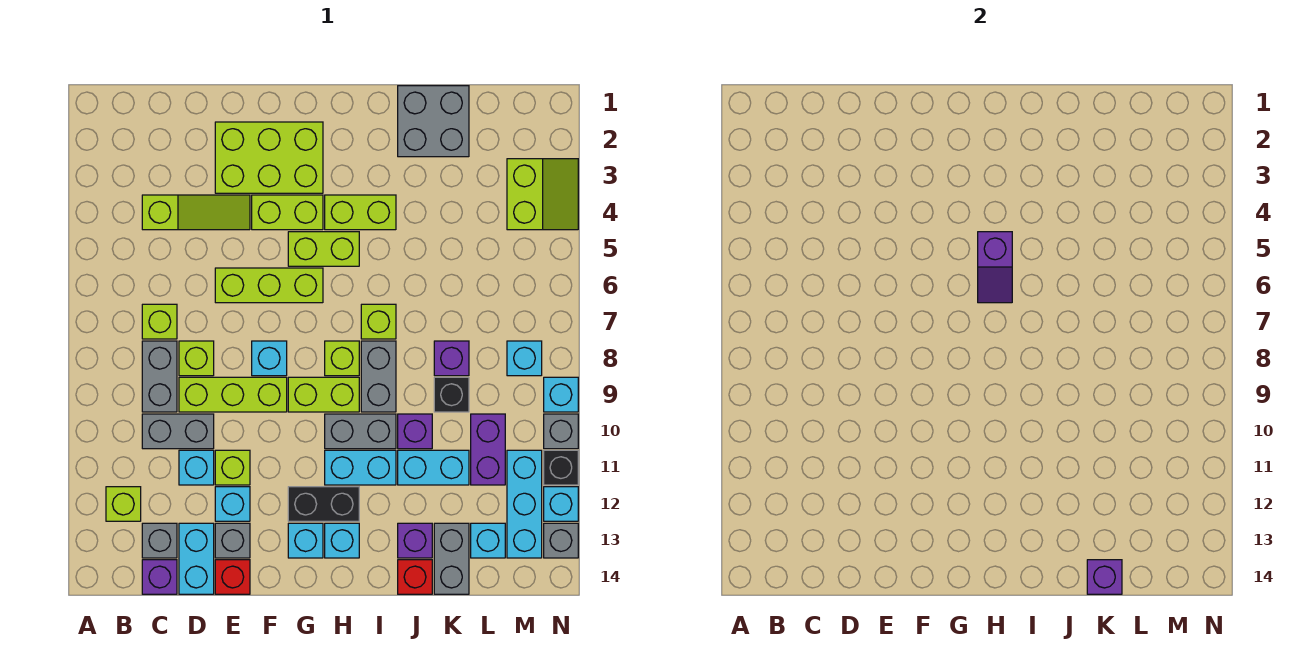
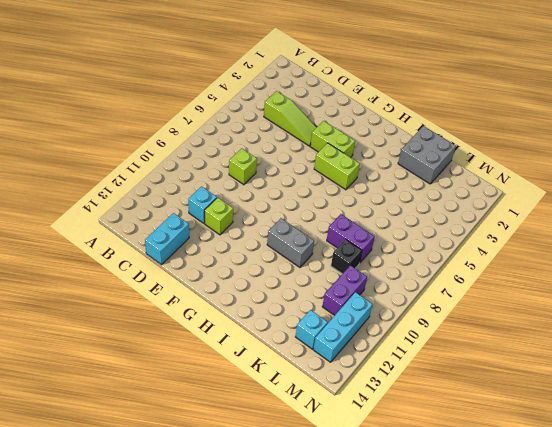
purple 1x2 brick [327,214,375,263] -> purple 1x1 brick [434,341,469,376]
none -> lime 1x1 brick [106,487,141,521]
none -> lime 1x1 brick [142,304,177,339]
none -> grey 1x2 brick [142,341,177,412]
none -> grey 1x2 brick [142,414,214,449]

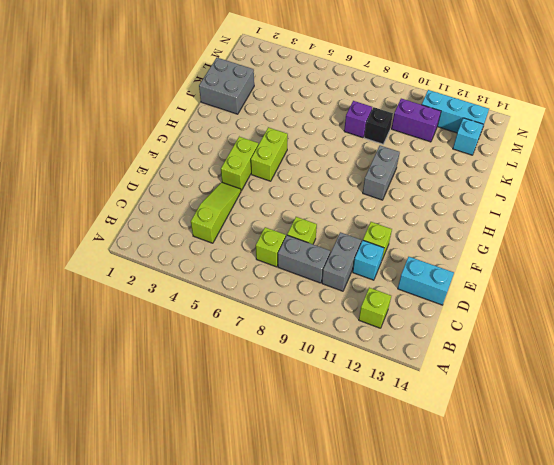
none -> grey 1x1 brick [142,523,177,558]
none -> purple 1x1 brick [142,560,177,594]
none -> lime 1x3 brick [179,377,287,412]
none -> lime 2x3 brick [215,122,323,193]

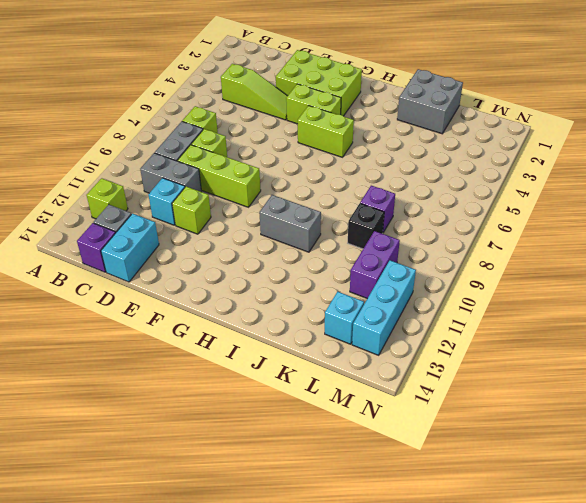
none -> lime 1x3 brick [215,268,323,303]
none -> cyan 1x1 brick [215,487,250,521]
none -> grey 1x1 brick [215,523,250,558]
none -> red 1x1 brick [215,560,250,594]

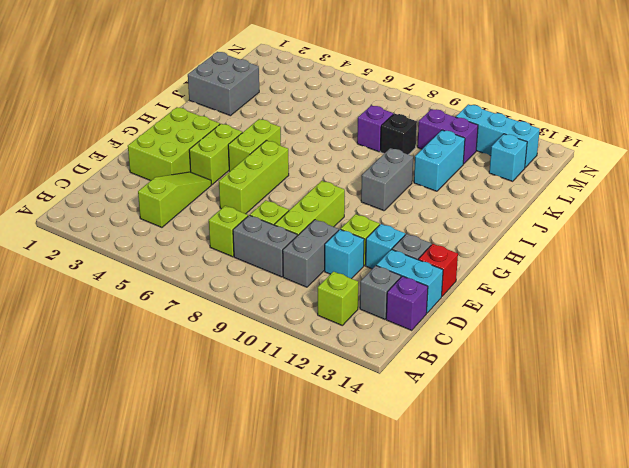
none -> cyan 1x1 brick [252,341,287,376]
none -> lime 1x2 brick [288,377,359,412]
none -> black 1x2 brick [288,487,359,521]
none -> cyan 1x1 brick [288,523,323,558]

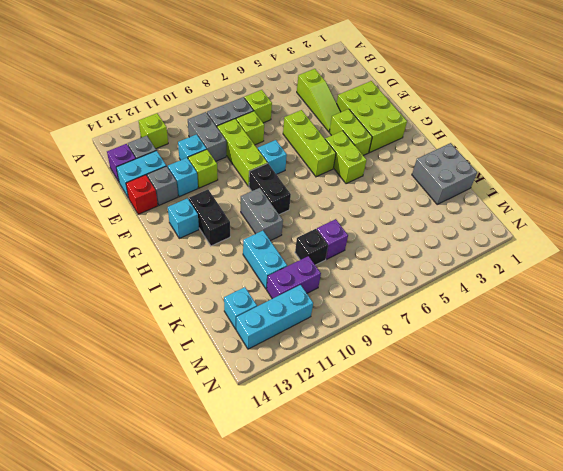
black 1x2 brick [249,163,291,215] -> lime 1x2 brick [288,377,359,412]
none -> lime 1x2 brick [325,195,396,230]
none -> lime 1x1 brick [325,341,359,376]
none -> cyan 1x2 brick [325,450,396,485]
none -> cyan 1x1 brick [325,523,359,558]

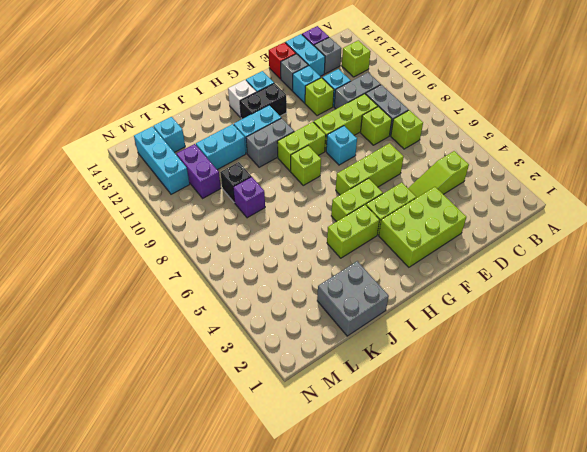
white 1x1 brick [228,80,256,118] -> cyan 1x1 brick [325,523,359,558]
none -> lime 1x1 brick [361,304,396,339]
none -> grey 1x2 brick [361,341,396,412]
none -> purple 1x1 brick [398,414,432,449]
none -> purple 1x1 brick [398,523,432,558]

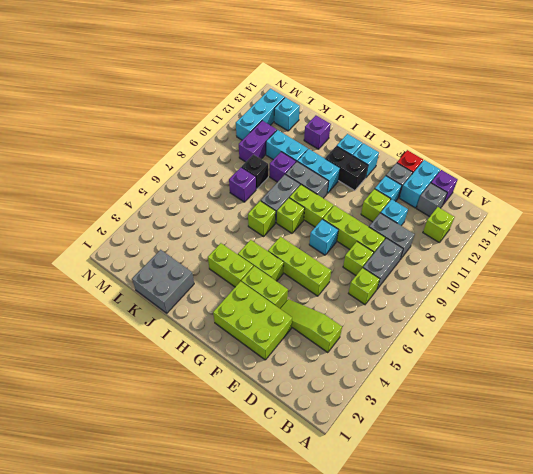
none -> red 1x1 brick [398,560,432,594]
none -> grey 1x2 brick [434,523,469,594]
none -> lime 2x2 slope [507,159,578,230]
none -> cyan 1x1 brick [507,341,542,376]

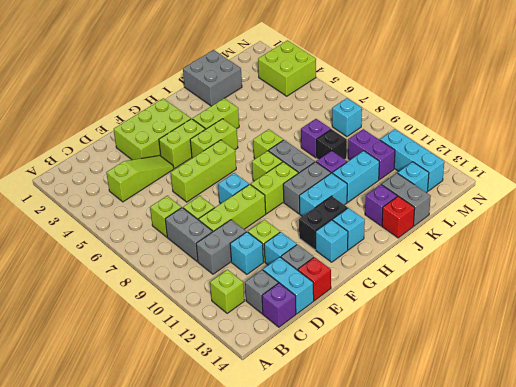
lime 2x2 brick [258,40,316,96] -> lime 2x2 slope [507,159,578,230]
none -> cyan 1x1 brick [544,377,578,412]
none -> grey 1x1 brick [544,414,578,449]
none -> black 1x1 brick [544,450,578,485]
none -> cyan 1x1 brick [544,487,578,521]

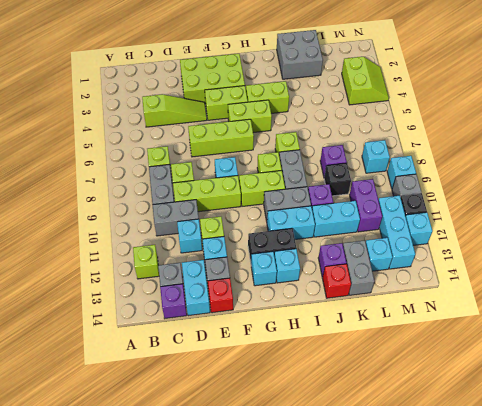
none -> grey 1x1 brick [544,523,578,558]
none -> purple 1x2 slope [978,232,1012,303]
none -> purple 1x1 brick [1087,560,1122,594]

